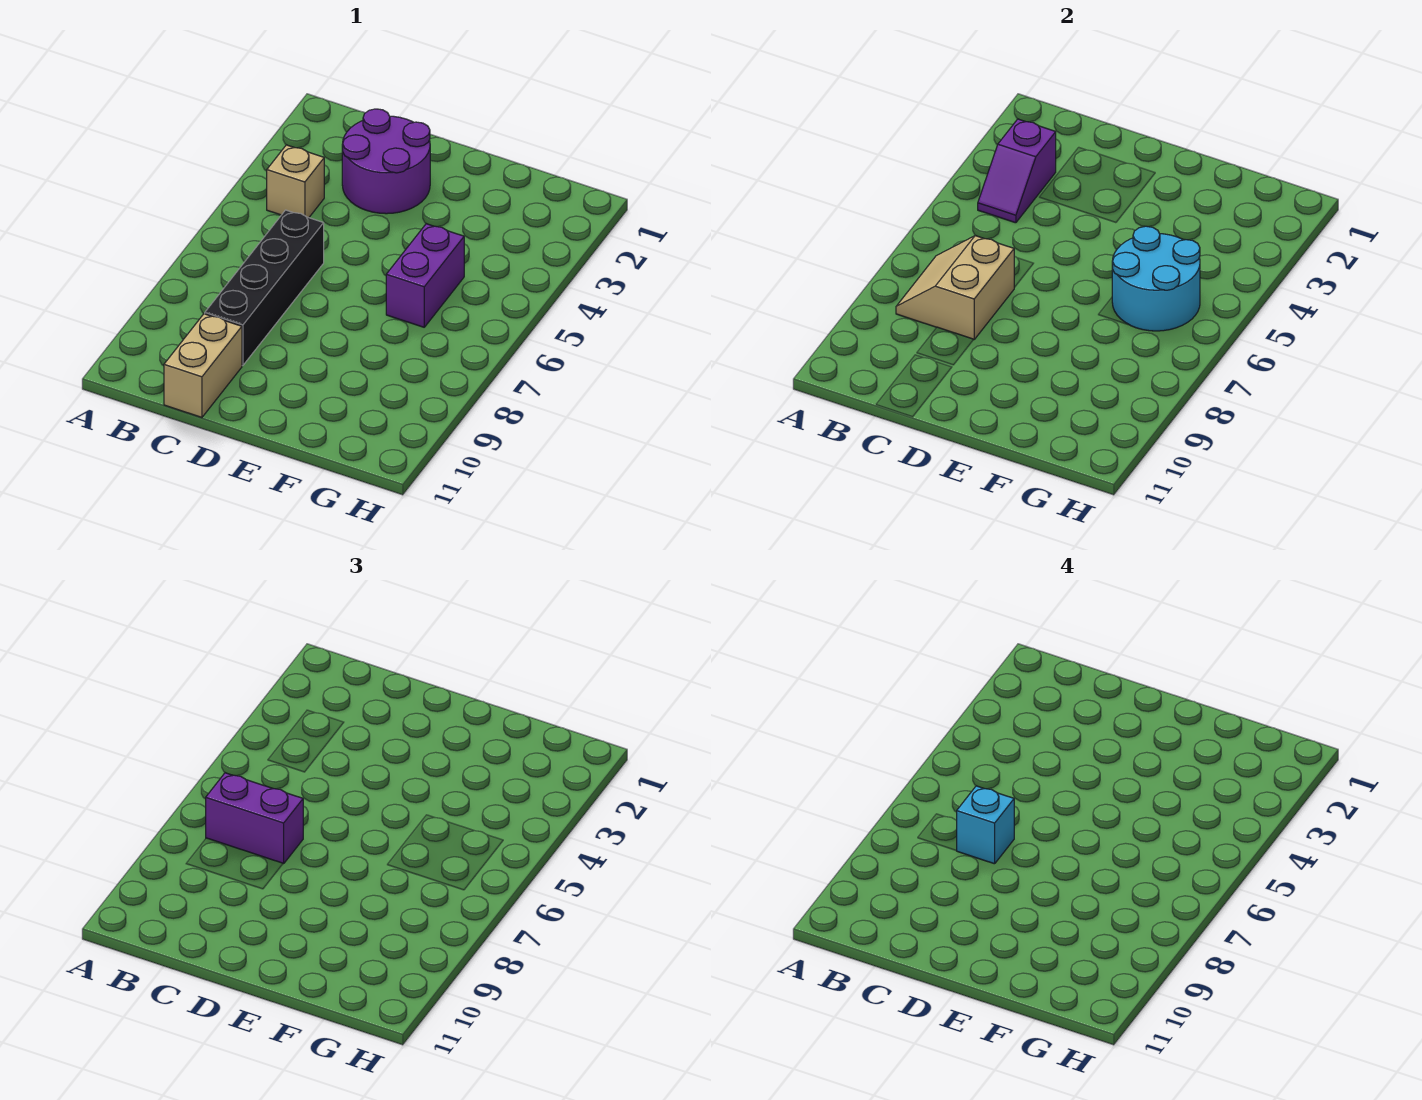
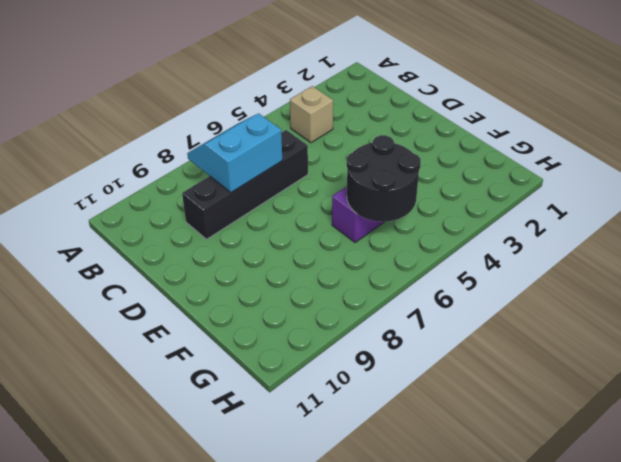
cyan 2x2 slope [187,113,282,192] -> tan 2x2 slope [896,236,1014,339]
black 2x2 round brick [347,135,421,222] -> cyan 2x2 round brick [1112,226,1200,331]
none -> purple 2x2 round brick [342,109,430,214]
none -> tan 1x2 brick [164,314,242,417]

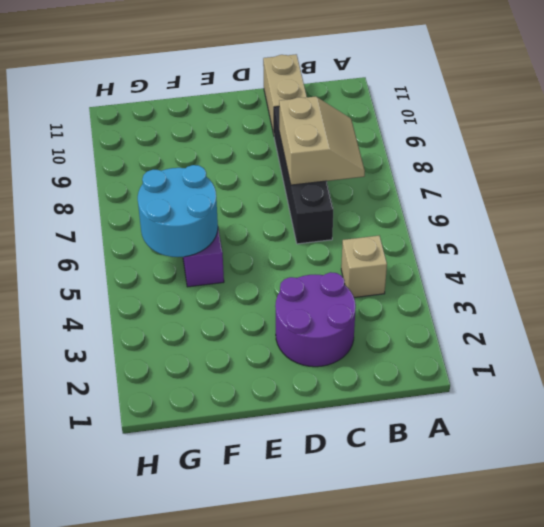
none -> purple 1x2 slope [978,119,1056,223]
none -> purple 1x2 brick [206,773,303,864]

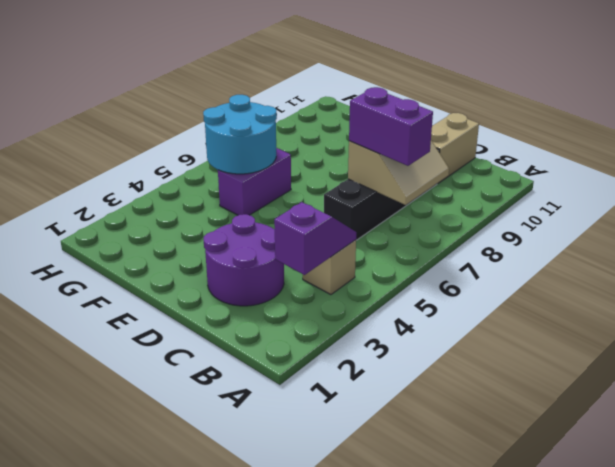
none -> cyan 1x1 brick [956,786,1014,864]

